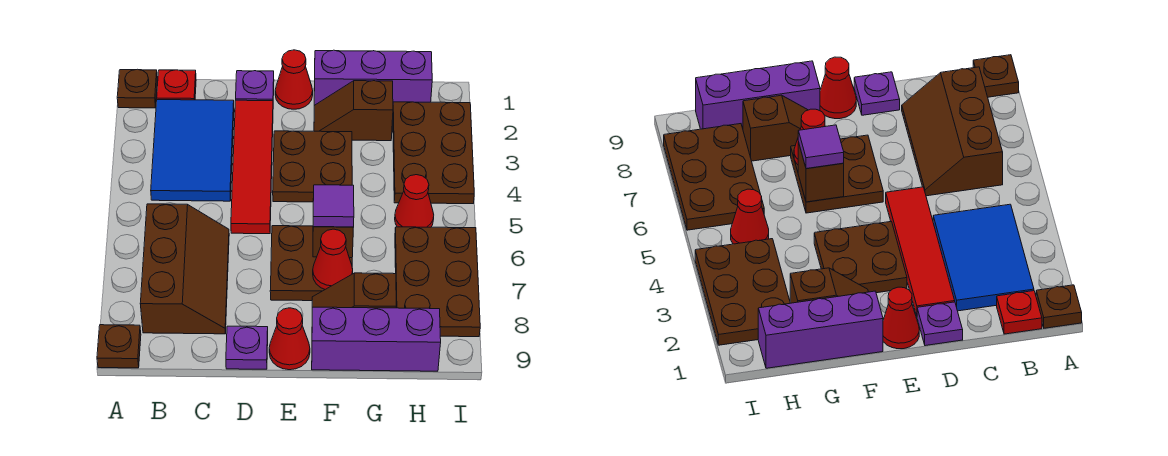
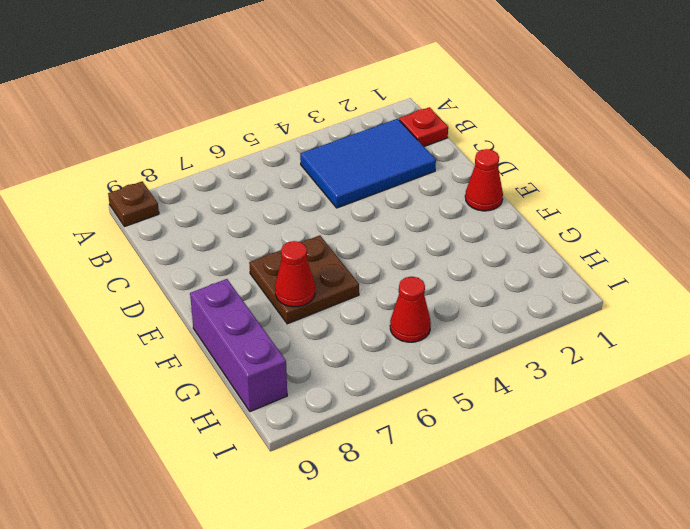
none -> brown 1x1 plate [117,69,157,108]
none -> brown 2x3 slope [140,204,229,334]
none -> purple 1x1 plate [236,71,274,101]

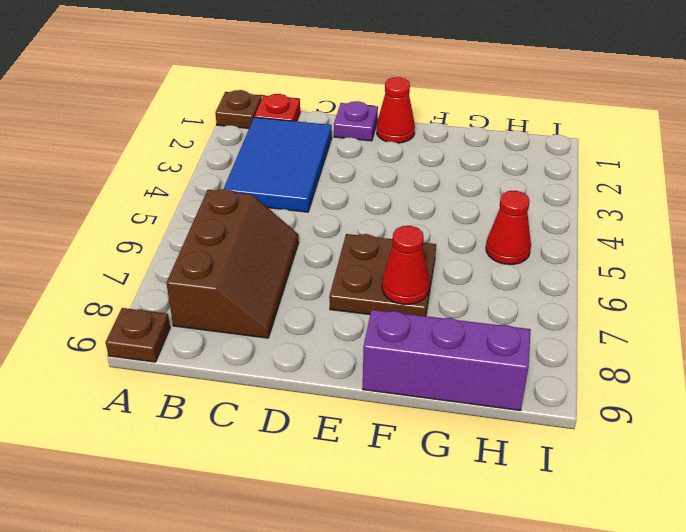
none -> red 1x4 tile [231,100,273,234]
none -> purple 1x1 plate [226,326,268,369]
none -> brown 2x2 plate [273,131,352,202]

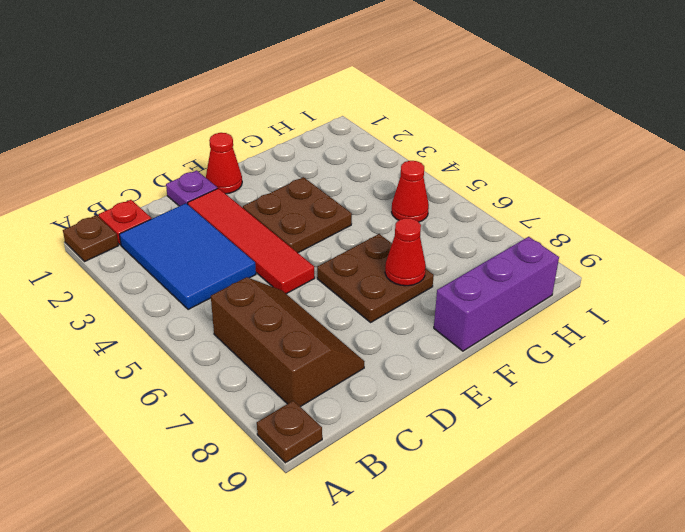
none -> purple 1x1 plate [226,326,268,369]
none -> red 1x1 cone [269,308,310,370]
none -> purple 1x3 brick [314,50,432,105]

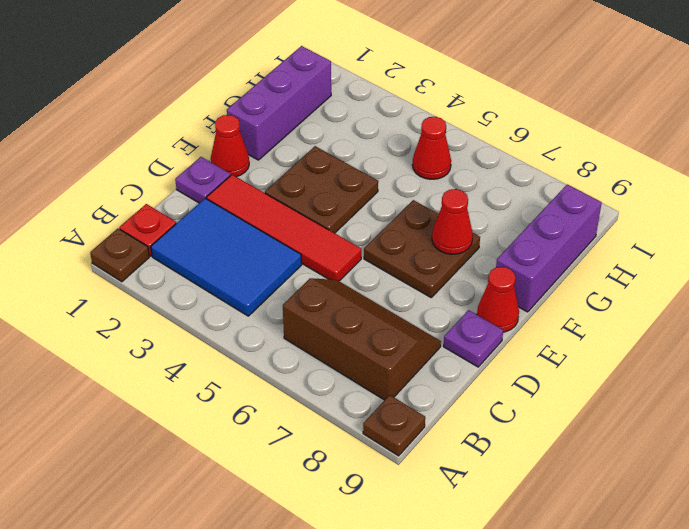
none -> brown 1x2 slope [314,81,393,141]
none -> brown 1x2 slope [312,273,396,308]
none -> brown 2x3 plate [393,102,474,204]

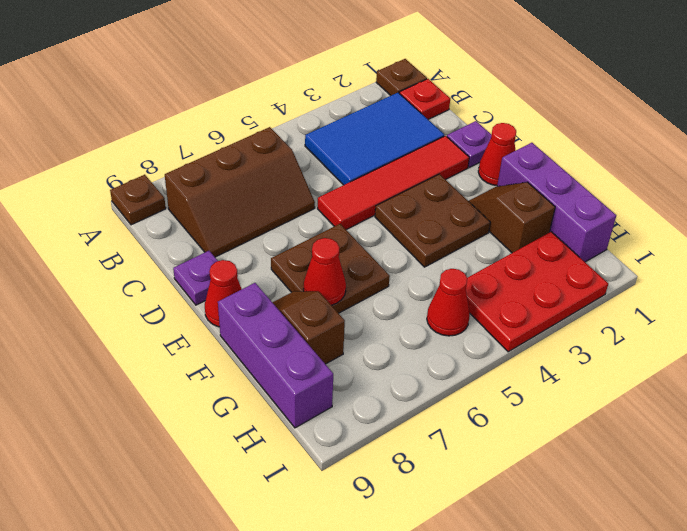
red 2x3 plate [466,232,608,352] -> brown 2x3 plate [393,102,474,204]
none -> brown 2x3 plate [395,227,480,337]
none -> brown 1x1 brick [313,227,353,258]
none -> purple 1x1 tile [313,185,354,227]

